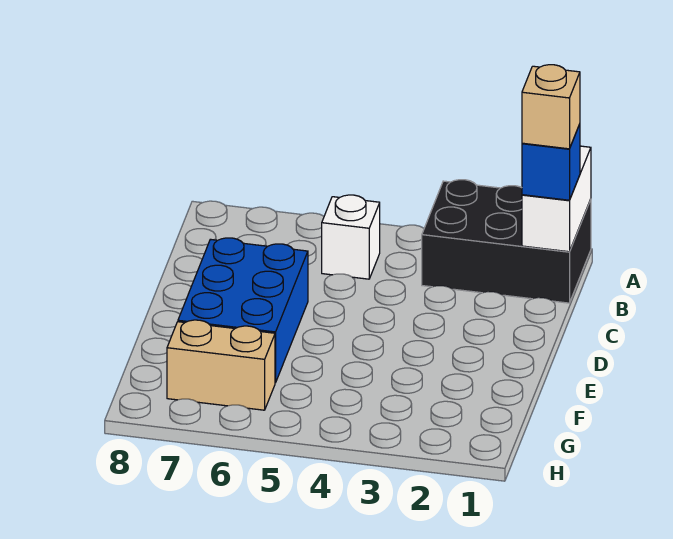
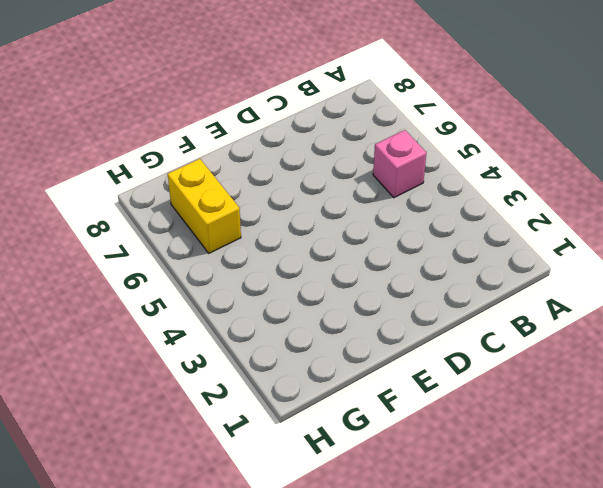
pink 1x1 brick [373,130,426,198] -> white 1x1 brick [322,195,380,279]
yellow 1x2 brick [168,159,241,253] -> tan 1x2 brick [167,320,275,410]
none -> black 2x3 brick [422,180,591,303]
none -> blue 2x3 brick [178,238,308,383]

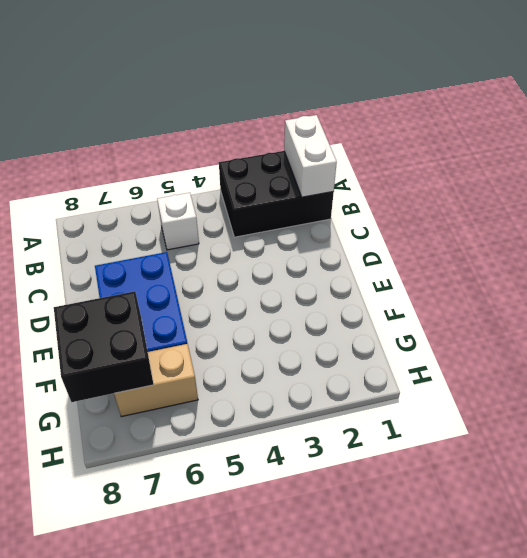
black 2x2 brick [54,291,154,402] -> none
none -> blue 1x1 brick [522,124,580,200]
none -> tan 1x1 brick [522,65,580,149]

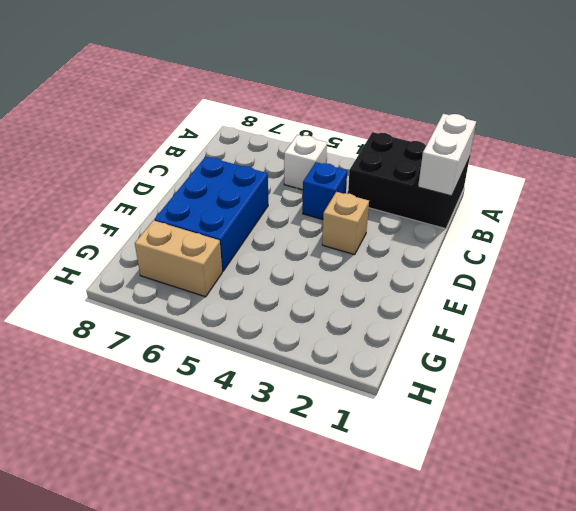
blue 1x1 brick [303,162,347,219] -> blue 1x1 brick moved to [522,124,580,200]
tan 1x1 brick [322,192,369,255] -> tan 1x1 brick moved to [522,65,580,149]

